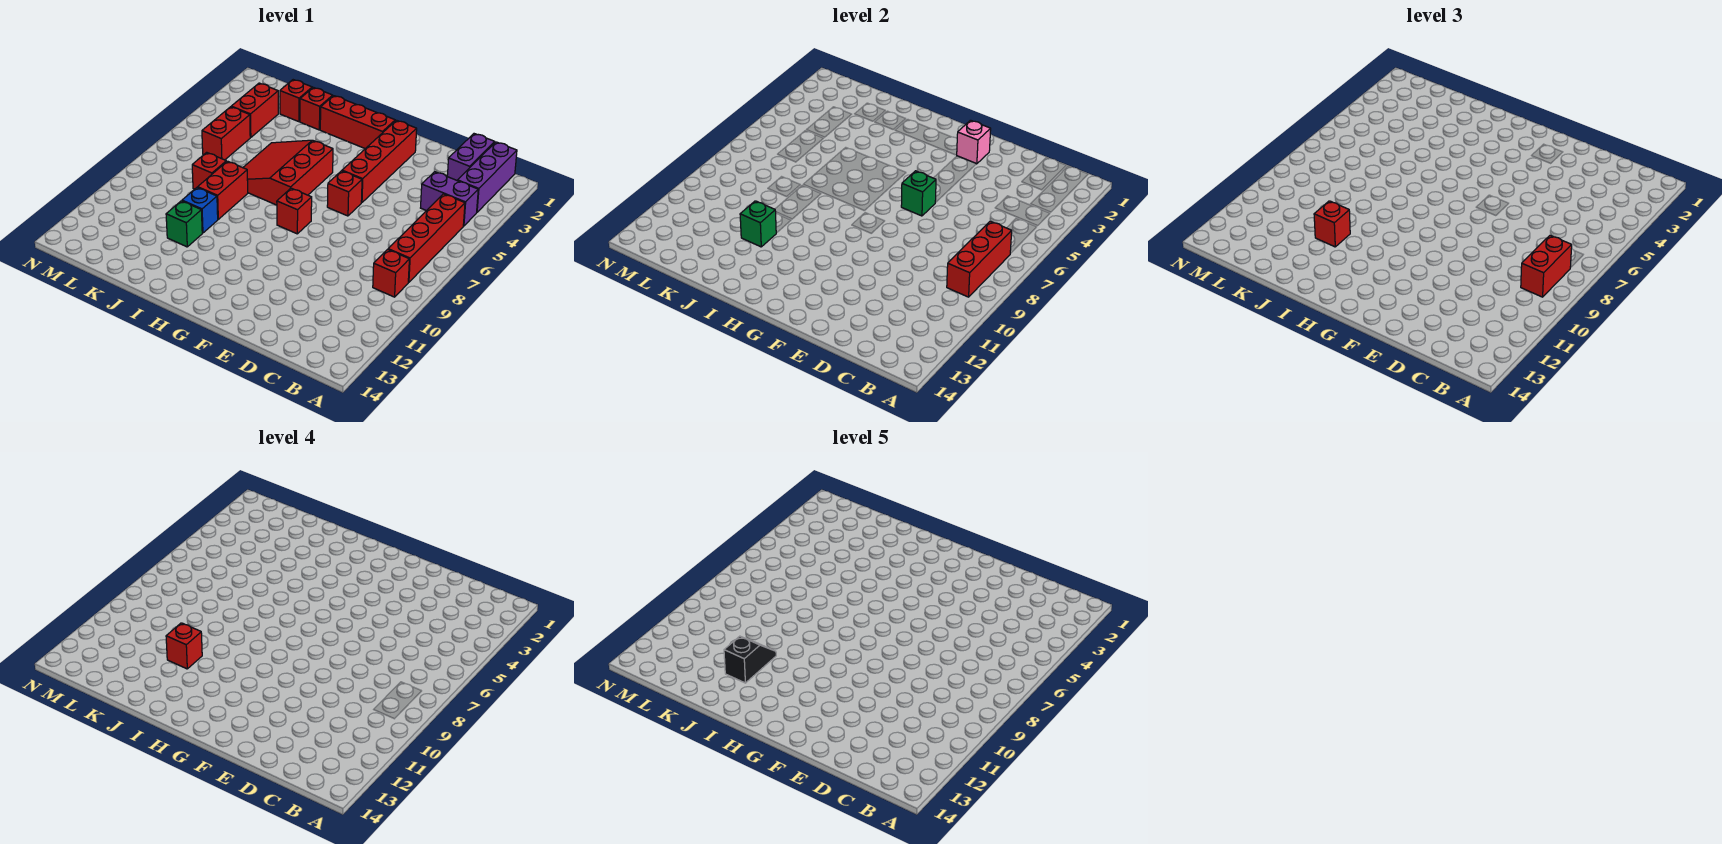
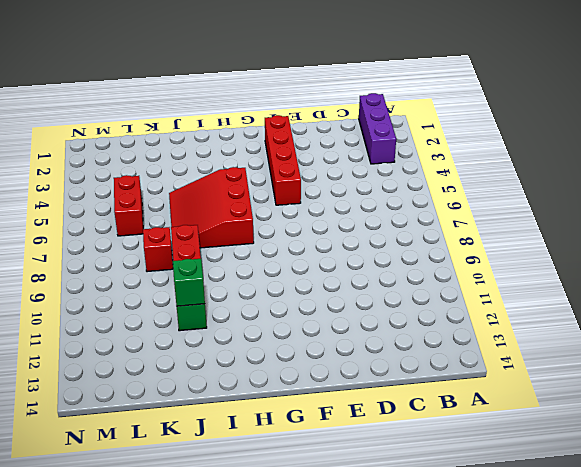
none -> purple 1x2 brick [421,172,478,226]
none -> red 1x4 brick [388,194,465,282]
none -> red 1x1 brick [373,250,409,297]

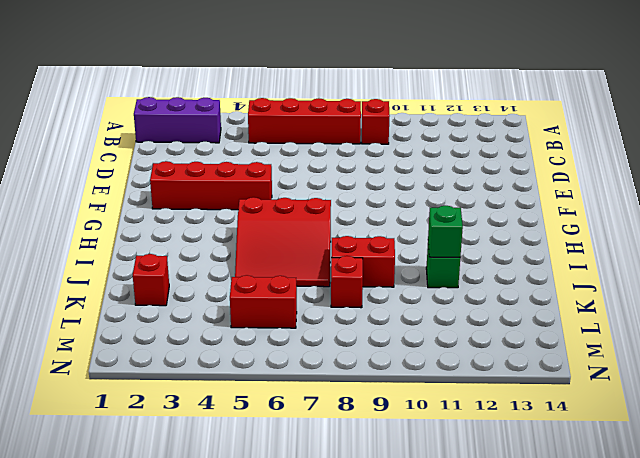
none -> purple 1x2 brick [421,172,478,226]
none -> purple 1x2 brick [447,134,495,180]
none -> red 1x1 brick [327,171,362,216]

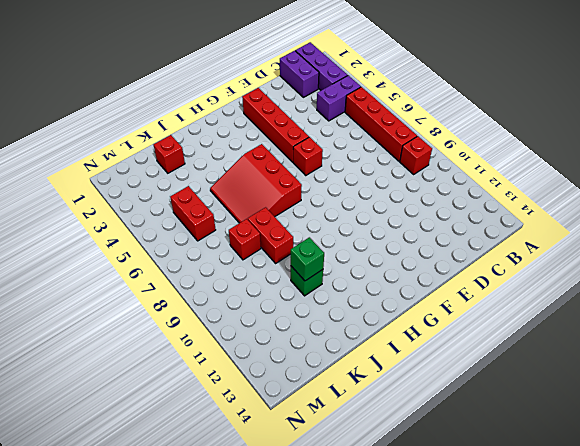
none -> red 1x3 brick [320,96,395,149]
none -> red 1x1 brick [277,188,312,234]
none -> red 1x1 brick [300,87,333,130]

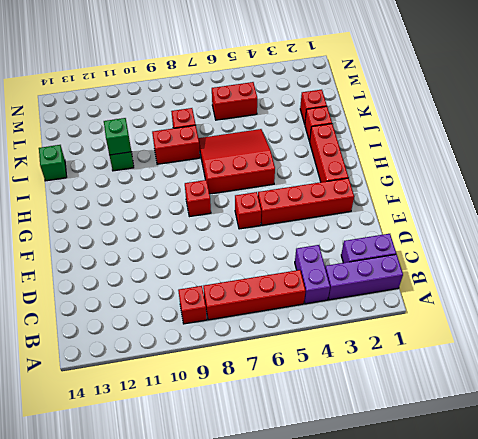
green 1x1 brick [39,145,67,181] -> green 1x1 brick moved to [901,171,936,216]
none -> blue 1x1 brick [182,187,218,233]
none -> red 1x2 brick [231,83,278,138]
none -> red 1x3 brick [947,221,1012,297]

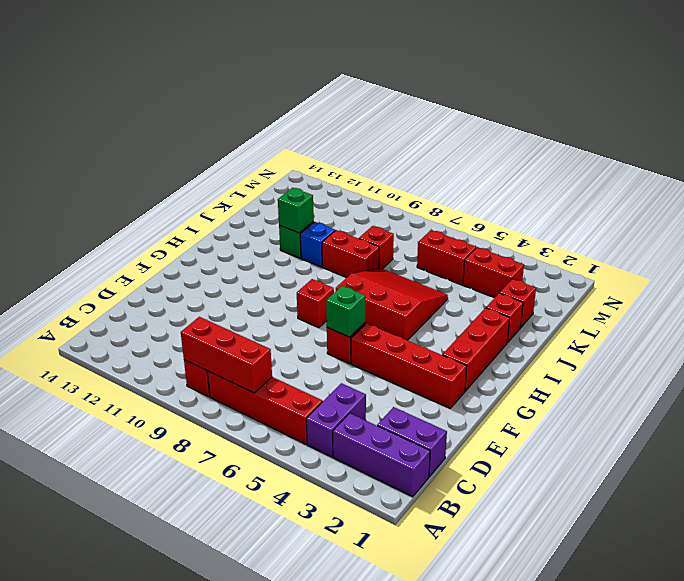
none -> pink 1x1 brick [957,120,991,164]
none -> red 1x2 brick [1521,235,1572,297]
none -> red 1x1 brick [1314,201,1350,247]

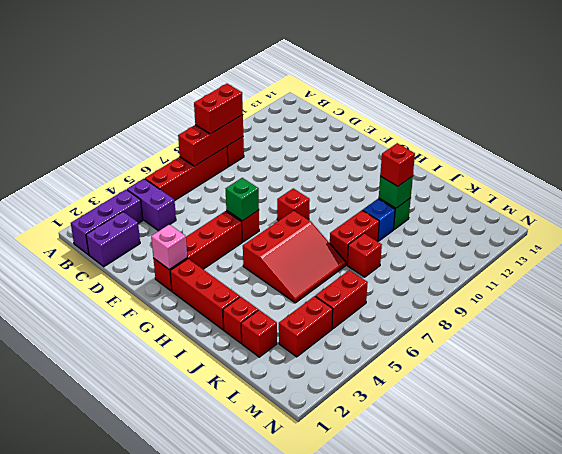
none -> red 1x1 brick [166,623,202,669]
none -> black 1x2 slope [724,636,776,683]

